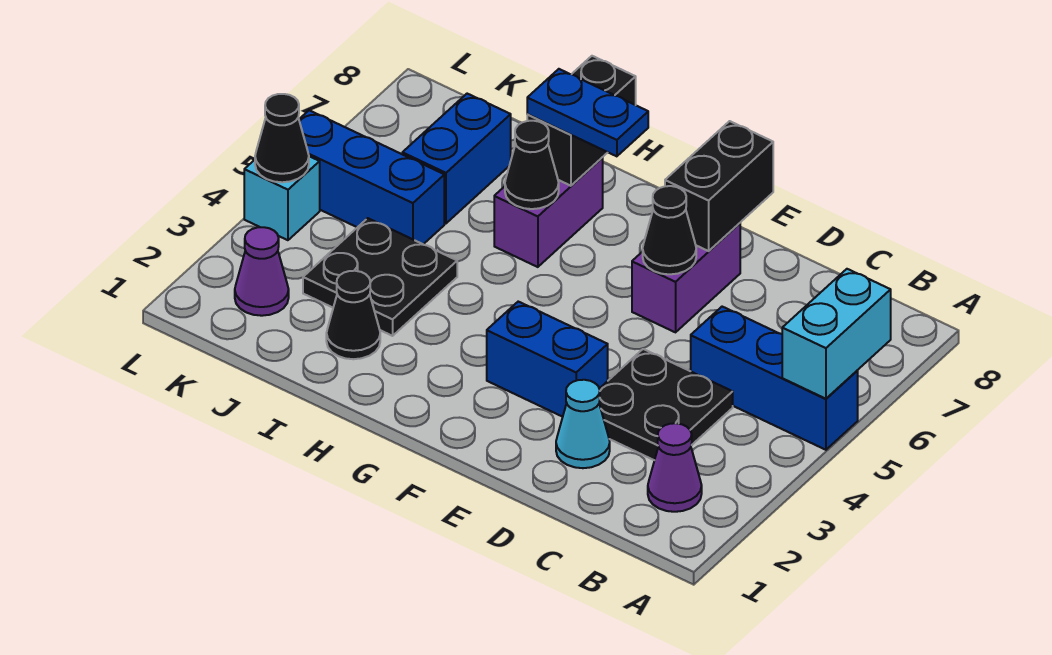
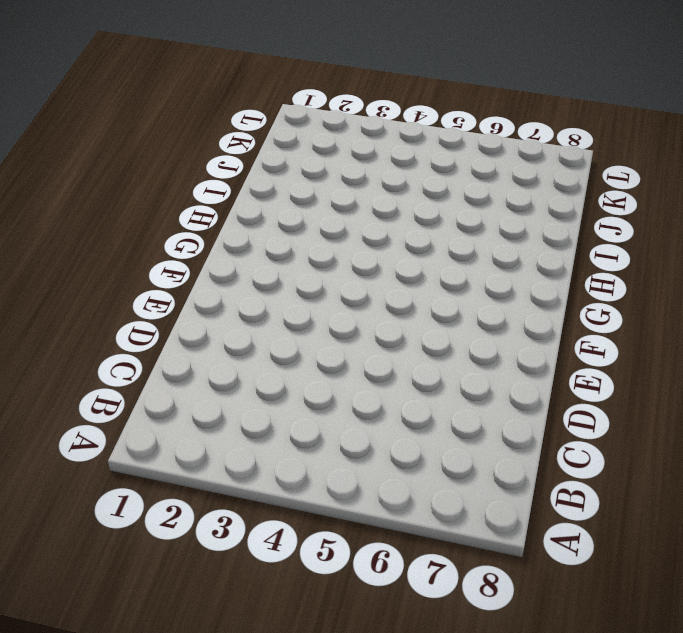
none -> blue 1x3 brick [691,307,858,450]
none -> purple 1x1 cone [648,423,702,512]
none -> black 2x2 plate [599,349,733,460]

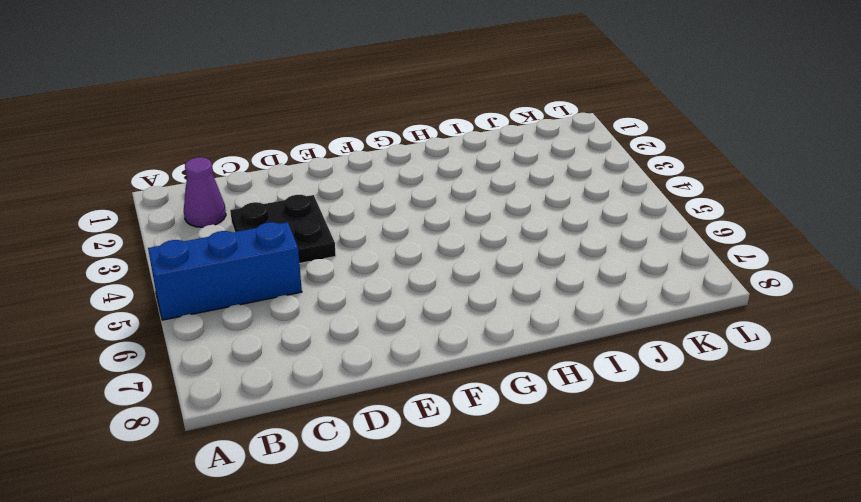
none -> cyan 1x1 cone [556,380,610,468]
none -> blue 1x2 brick [487,302,608,417]
none -> purple 1x2 brick [632,223,740,332]

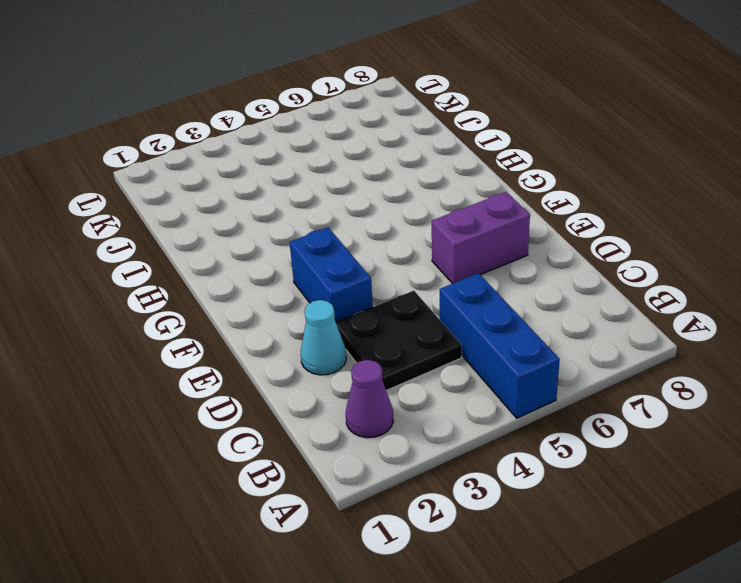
none -> purple 1x2 brick [494,158,603,267]
none -> black 1x1 cone [326,271,380,359]
none -> black 2x2 plate [303,218,457,336]

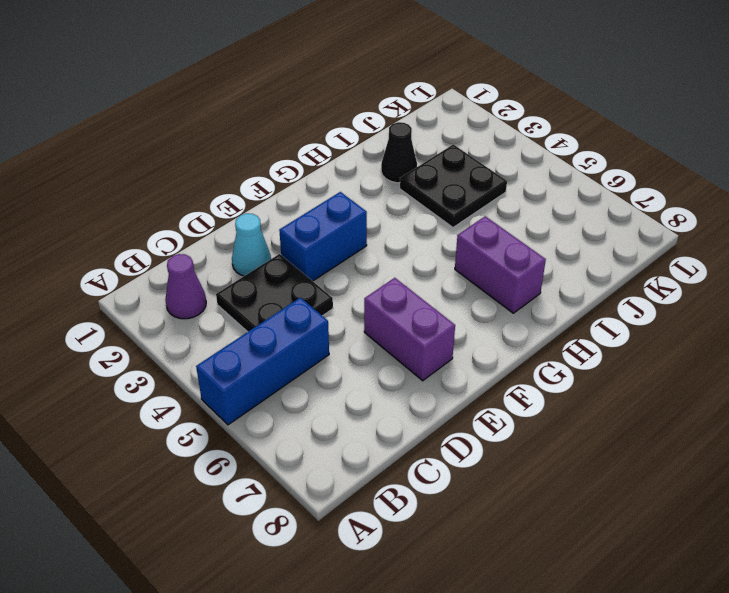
none -> blue 1x3 brick [299,110,444,244]
none -> blue 1x2 brick [402,94,511,223]
none -> purple 1x1 cone [235,227,289,316]

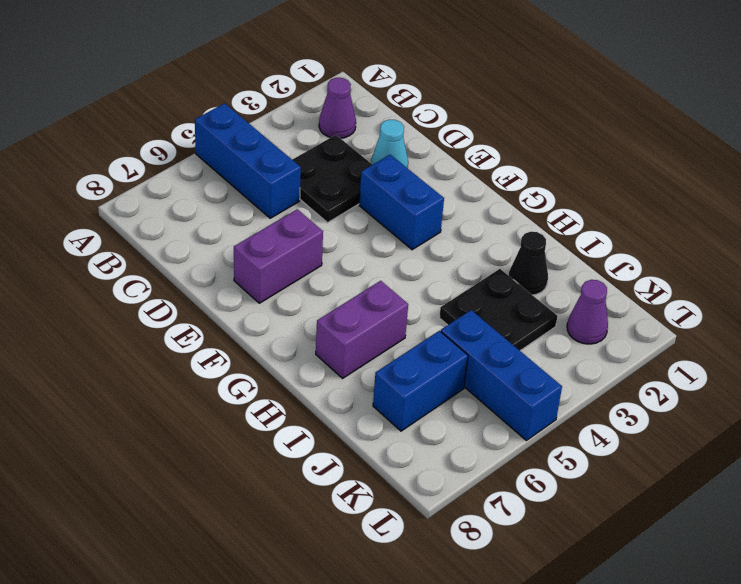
none -> cyan 1x1 brick [244,156,320,240]
none -> cyan 1x2 brick [782,269,891,399]
none -> black 1x1 cone [643,186,696,274]

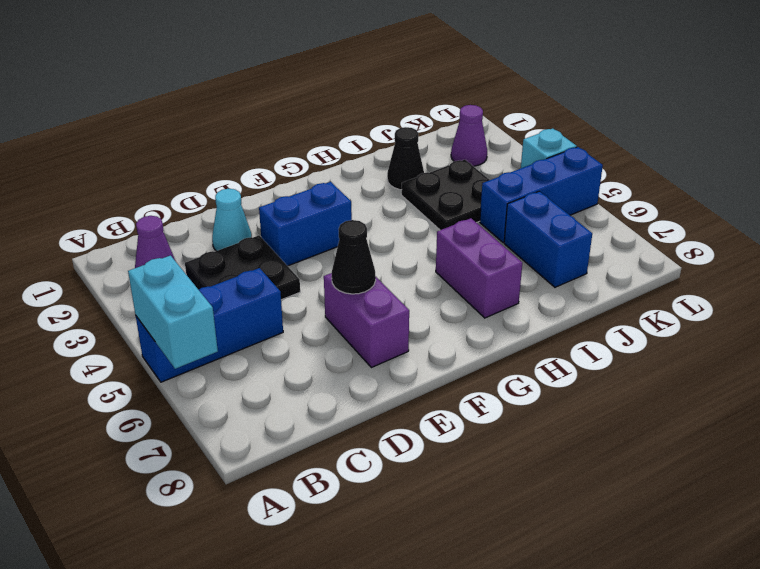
none -> black 1x2 brick [665,121,773,251]
none -> black 1x1 cone [505,121,559,209]
none -> black 1x2 brick [527,56,636,186]

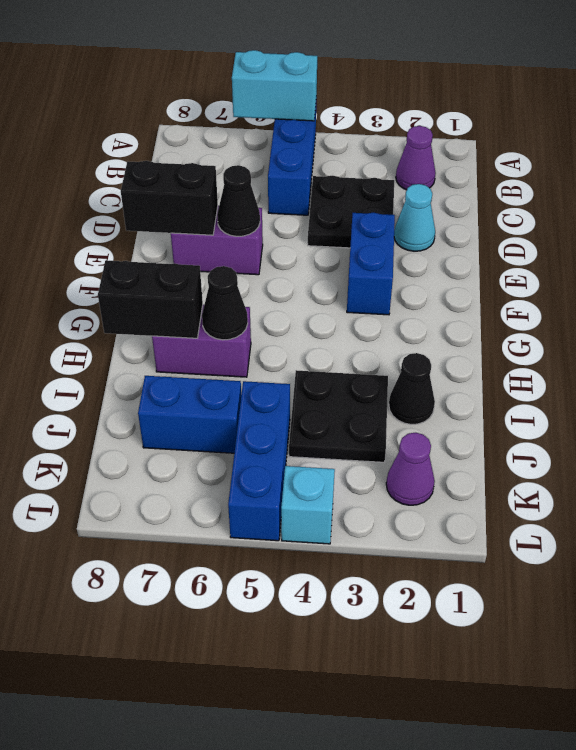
none -> black 1x1 cone [255,94,309,182]
none -> blue 1x2 plate [527,69,648,156]

